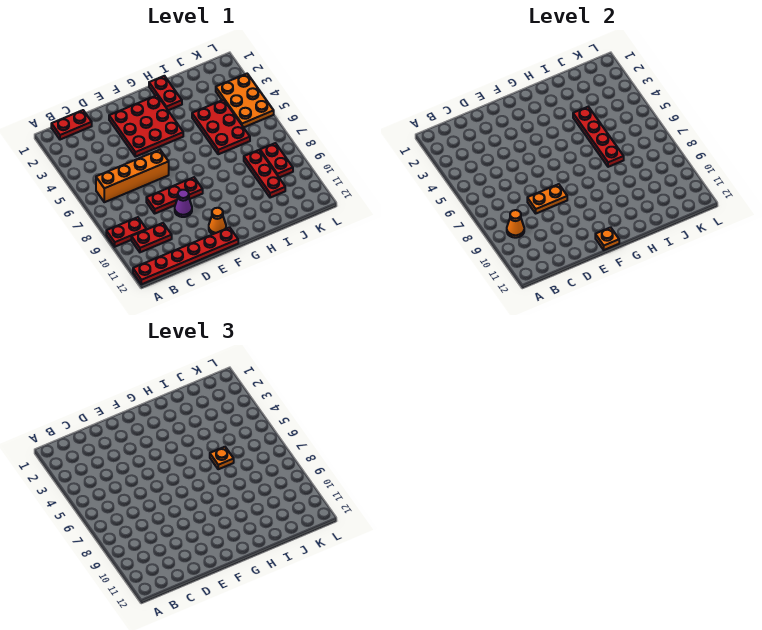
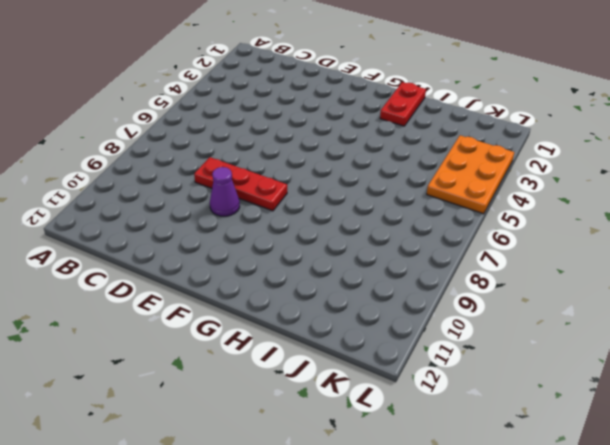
none -> red 1x2 plate [106,217,146,247]
none -> red 1x6 plate [133,227,238,284]
none -> red 1x2 plate [51,110,92,140]

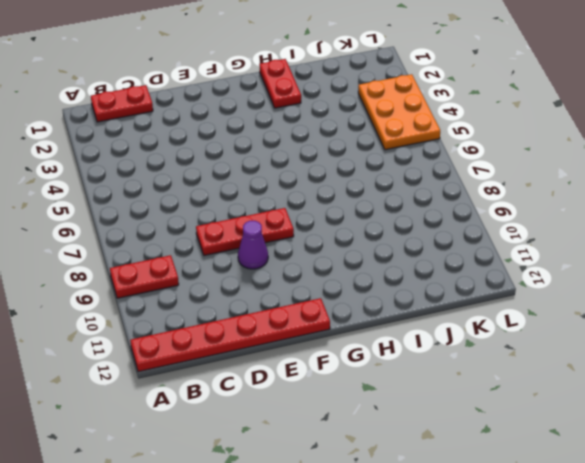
none -> orange 1x4 brick [96,150,169,202]
none -> red 1x2 plate [131,223,172,252]
none -> red 3x3 plate [109,95,183,157]

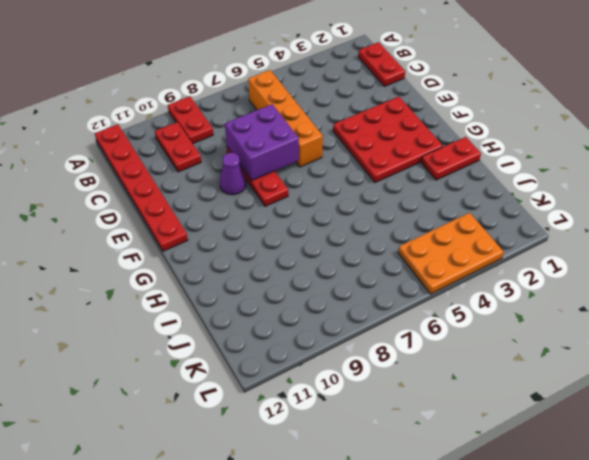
purple 2x2 brick [225,104,299,181] -> orange 1x2 plate [527,184,567,213]
none -> orange 1x1 cone [209,208,226,234]
none -> red 2x3 plate [192,100,250,154]
none -> red 1x3 plate [244,150,285,198]

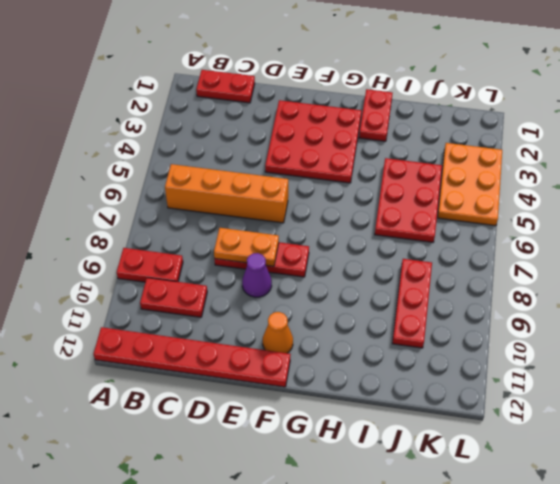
none -> red 1x2 plate [260,143,293,178]
none -> orange 1x1 cone [507,210,524,238]
none -> orange 1x1 plate [595,227,619,250]

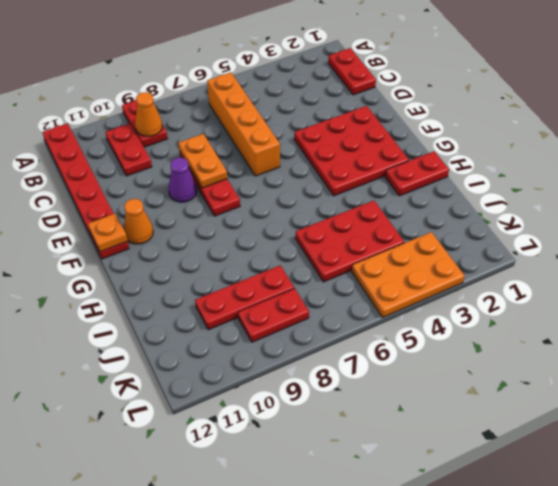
none -> red 1x4 plate [573,107,624,167]
none -> orange 1x1 plate [210,447,234,469]

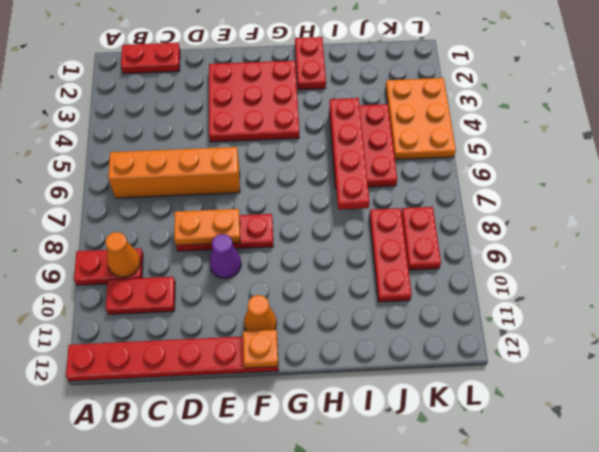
none -> orange 1x1 plate [210,447,234,469]

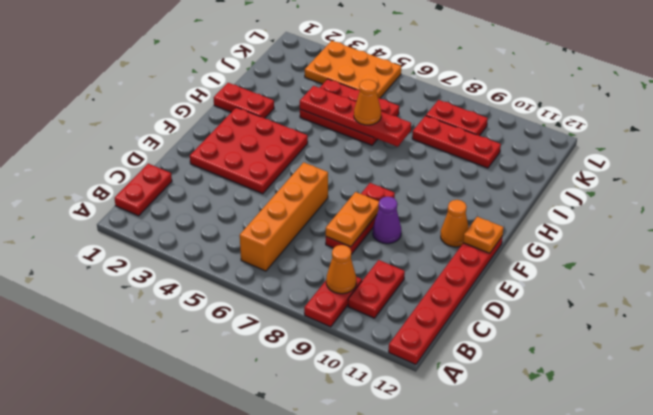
orange 1x1 cone [354,80,381,125] -> orange 1x1 plate [210,447,234,469]

